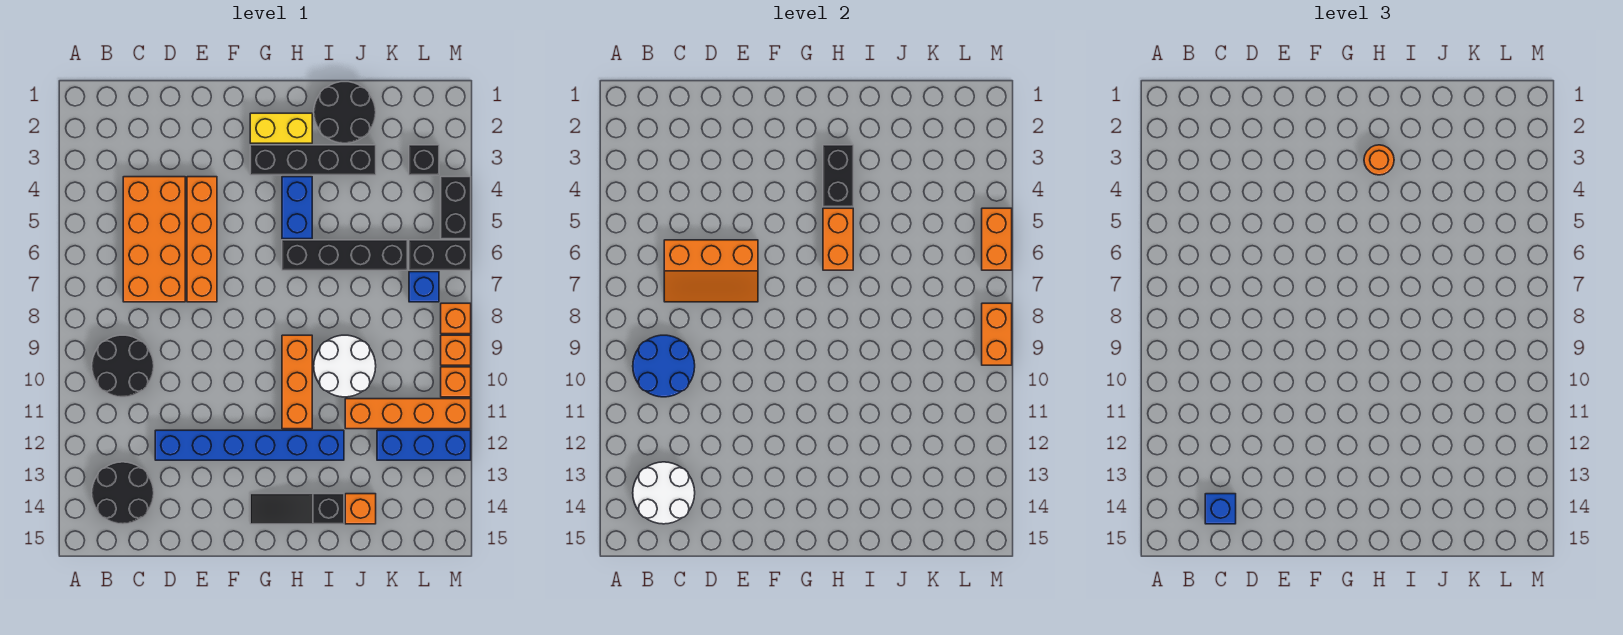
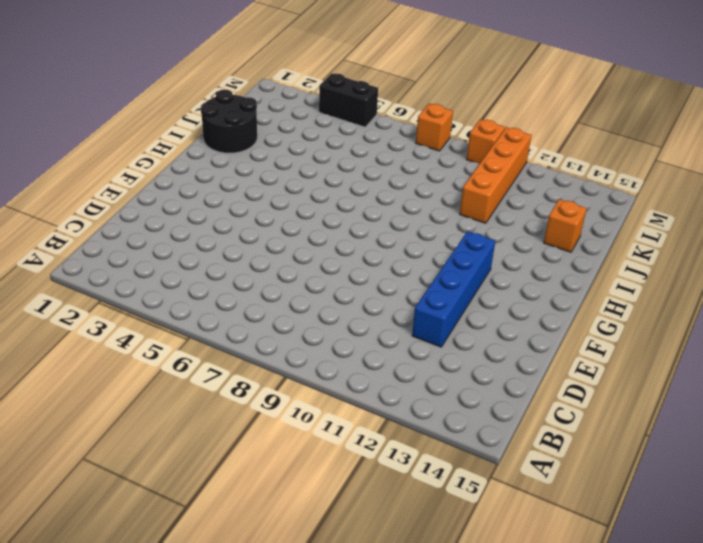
blue 1x4 brick [412,231,495,347] -> blue 1x6 brick [155,430,344,460]
none -> black 2x2 round brick [92,335,154,397]
none -> black 2x2 round brick [92,462,154,524]
none -> orange 2x4 brick [123,177,185,302]
none -> orange 1x4 brick [187,177,217,302]

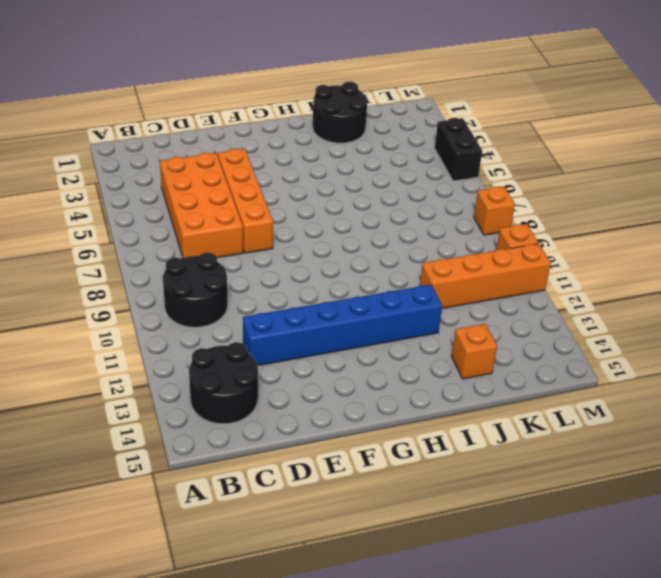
none -> yellow 1x2 brick [250,113,312,143]
none -> black 1x4 brick [250,145,376,175]
none -> black 1x3 slope [250,494,344,524]
none -> blue 1x2 brick [282,177,312,239]

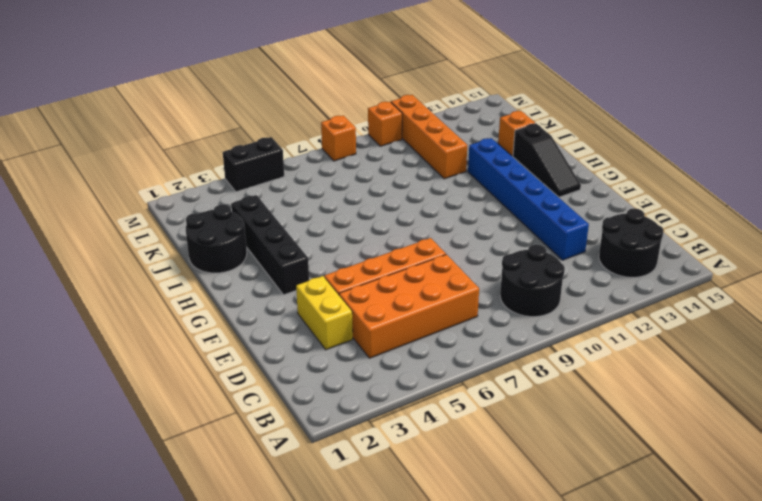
yellow 1x2 brick [296,276,353,350] -> yellow 1x2 brick moved to [250,113,312,143]
none -> blue 1x2 brick [282,177,312,239]
none -> black 1x4 brick [282,240,407,270]
none -> orange 1x3 brick [282,335,312,429]
none -> white 2x2 round brick [314,335,376,397]

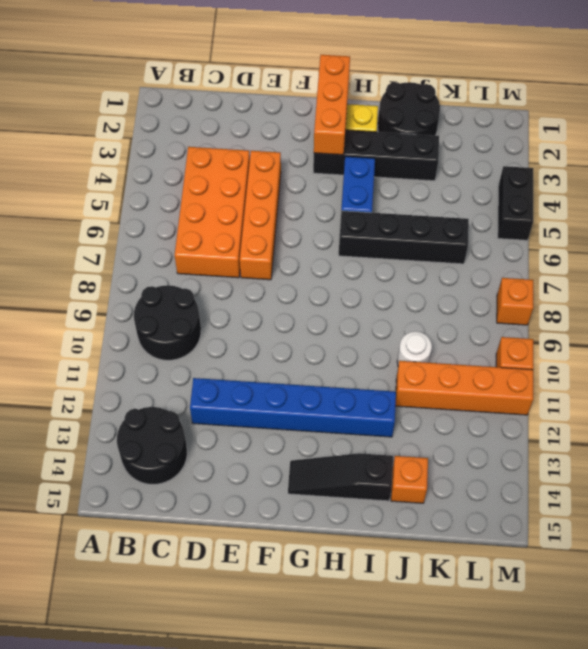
orange 1x3 brick [314,55,350,155] -> orange 1x3 brick moved to [282,335,312,429]
white 1x1 round brick [397,331,432,365] -> white 2x2 round brick [314,335,376,397]
none -> blue 1x3 brick [377,430,471,460]
none -> black 1x1 brick [409,145,439,175]
none -> black 1x2 brick [409,240,471,270]
none -> blue 1x1 brick [409,272,439,302]

